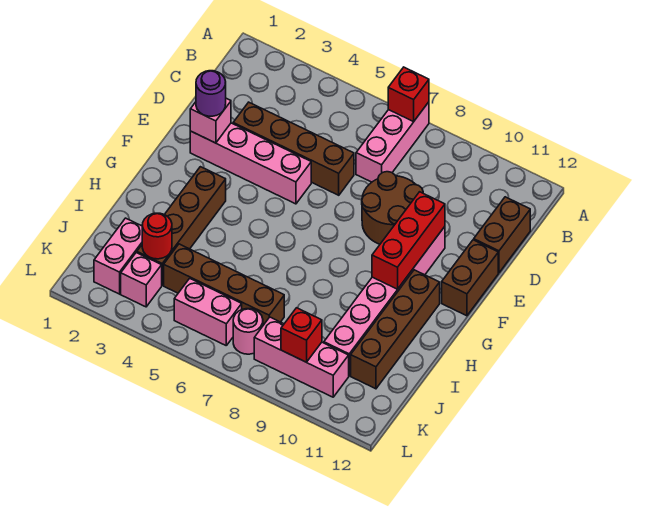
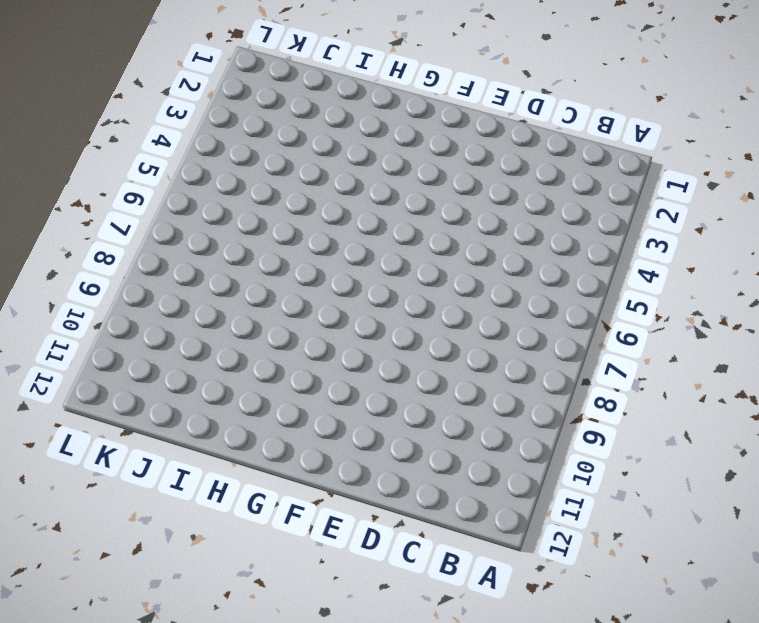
none -> pink 1x3 brick [356,102,429,182]
none -> brown 1x2 brick [474,197,530,273]
none -> brown 1x4 brick [233,102,354,195]

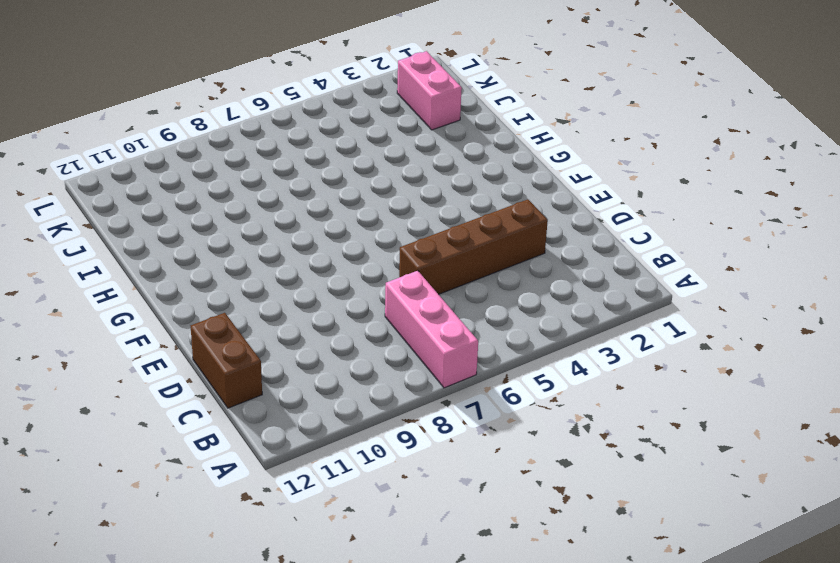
none -> brown 2x2 round brick [362,172,423,244]
none -> pink 1x4 brick [190,123,311,204]
none -> pink 1x6 brick [324,227,445,376]

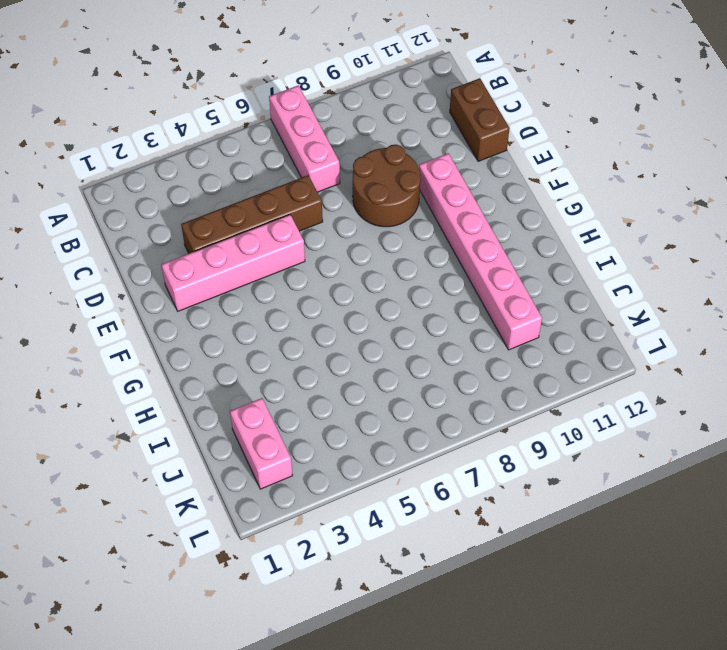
none -> brown 1x2 brick [442,240,498,316]
none -> brown 1x4 brick [137,167,226,285]
none -> brown 1x4 brick [351,270,440,389]

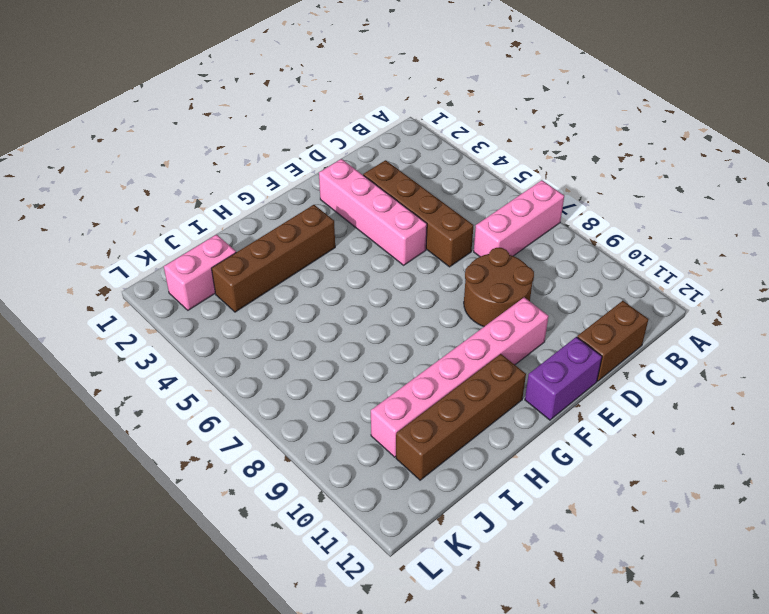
purple 1x2 brick [525,337,602,420] -> brown 1x2 brick [442,240,498,316]
none -> brown 1x4 brick [164,244,284,325]
none -> pink 1x1 brick [121,253,162,307]
none -> pink 1x2 brick [174,278,242,345]

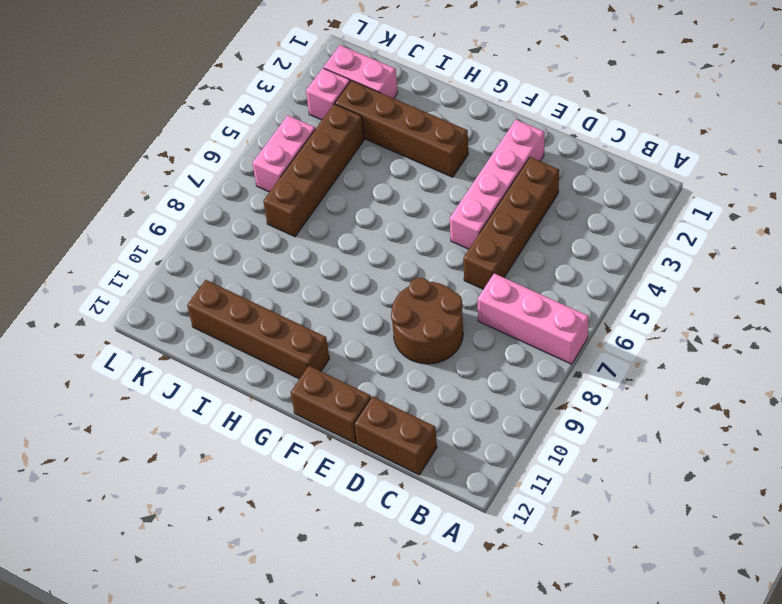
none -> pink 1x6 brick [324,227,445,376]
none -> pink 1x1 round brick [233,309,263,354]
none -> pink 1x3 brick [254,317,349,397]

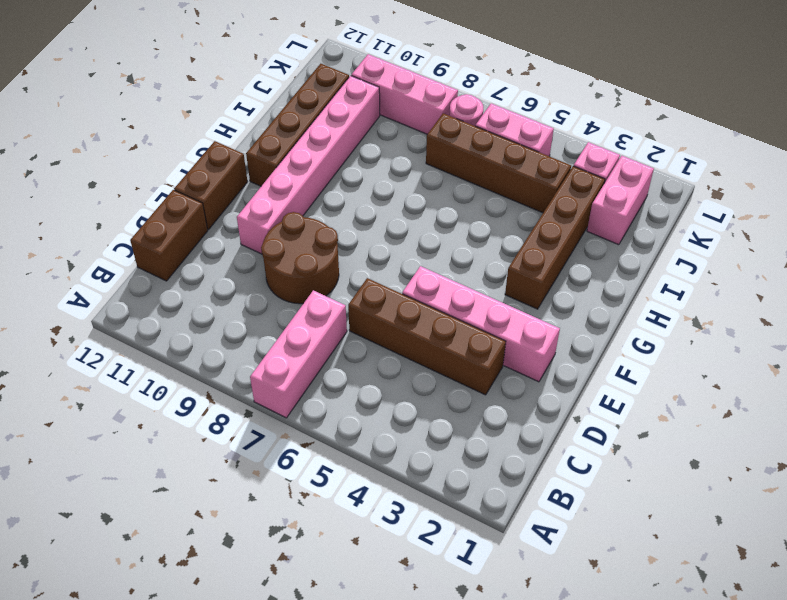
none -> red 1x1 brick [388,67,429,122]
none -> pink 1x1 brick [190,98,231,143]
none -> red 1x3 brick [372,192,445,289]

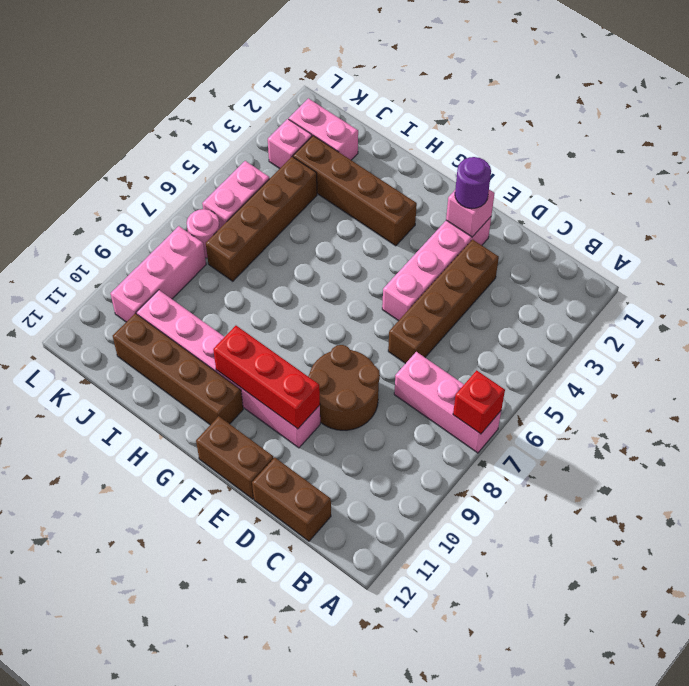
none -> red 1x1 round brick [142,213,172,259]
none -> red 1x1 brick [281,308,322,362]

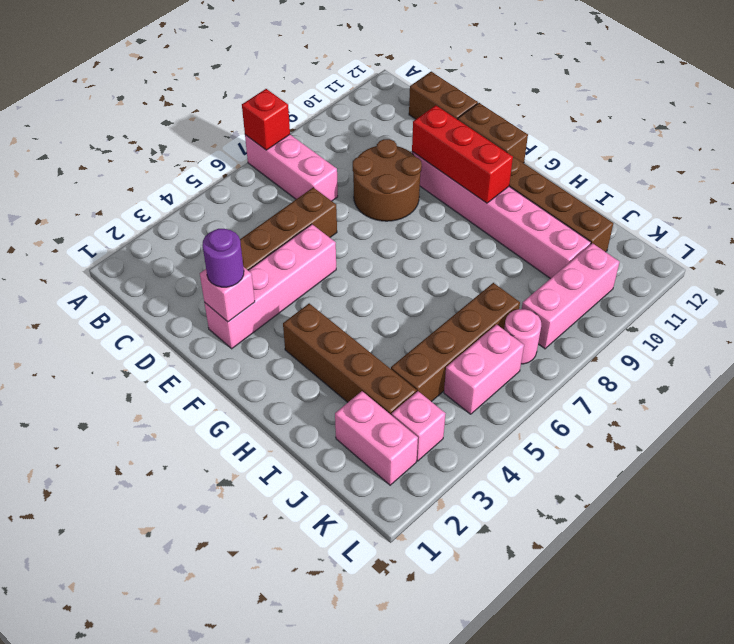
none -> red 1x1 round brick [142,213,172,259]
none -> red 1x1 brick [281,308,322,362]

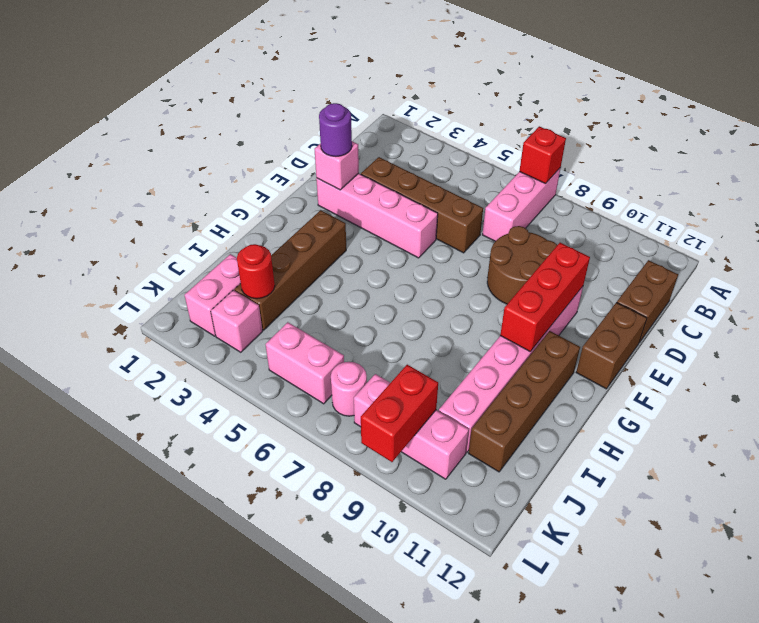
red 1x2 brick [361,365,438,462] -> red 1x1 brick [281,308,322,362]
none -> brown 1x4 brick [164,244,284,325]

